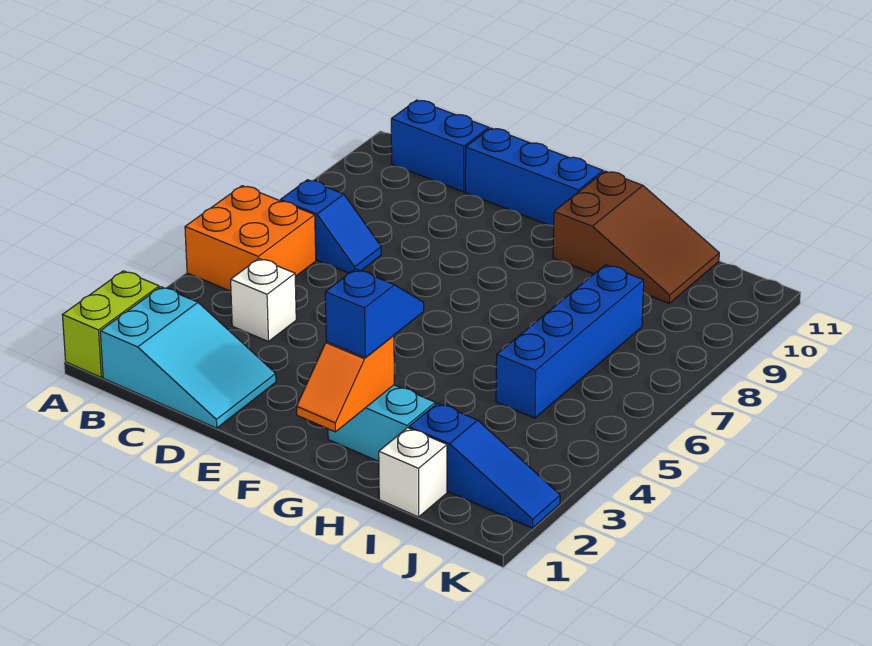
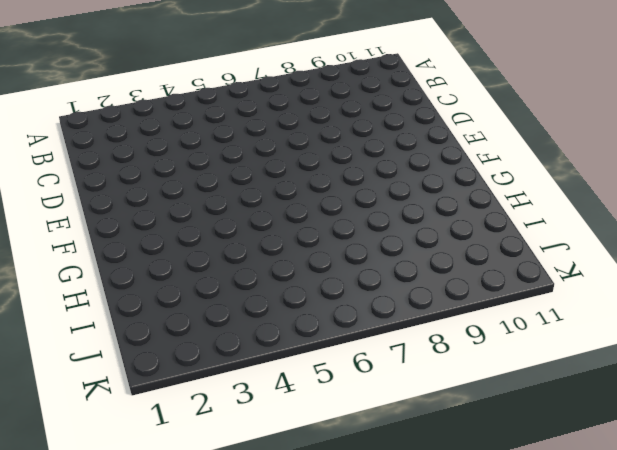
none -> lime 1x2 brick [63,271,159,377]
none -> orange 2x2 brick [185,186,316,291]
none -> cyan 2x3 slope [100,287,276,428]

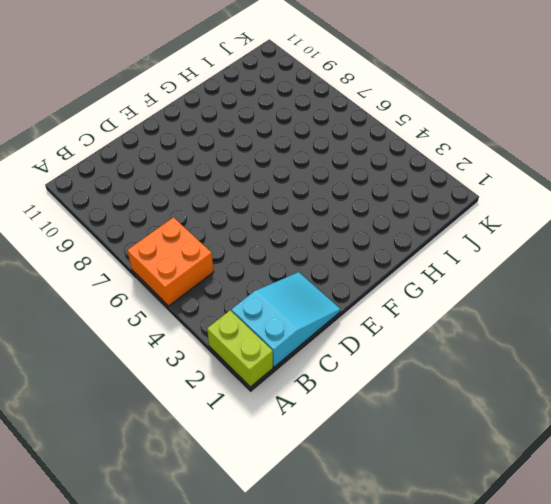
none -> blue 1x2 slope [281,180,381,273]
none -> blue 1x2 brick [391,100,489,192]
none -> white 1x1 brick [231,258,296,341]

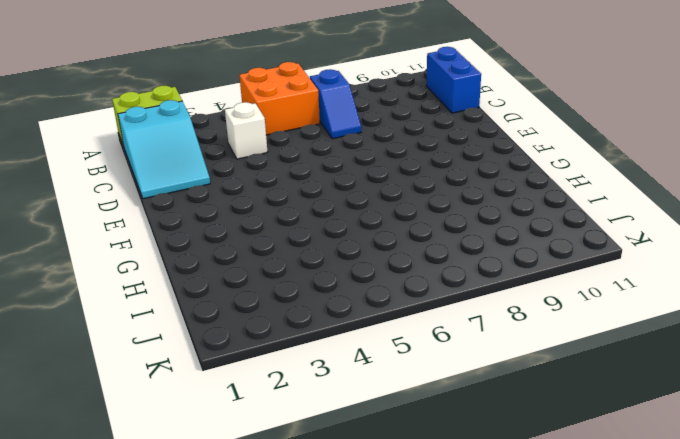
none -> blue 1x3 brick [465,128,603,226]
none -> cyan 1x2 brick [328,385,435,461]
none -> brown 2x3 slope [553,171,719,303]

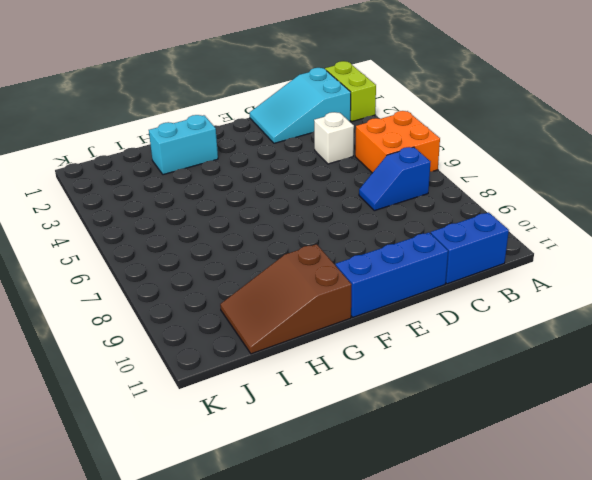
none -> white 1x1 brick [379,428,447,517]
none -> blue 1x3 slope [409,403,560,528]
none -> blue 1x4 brick [496,265,644,418]

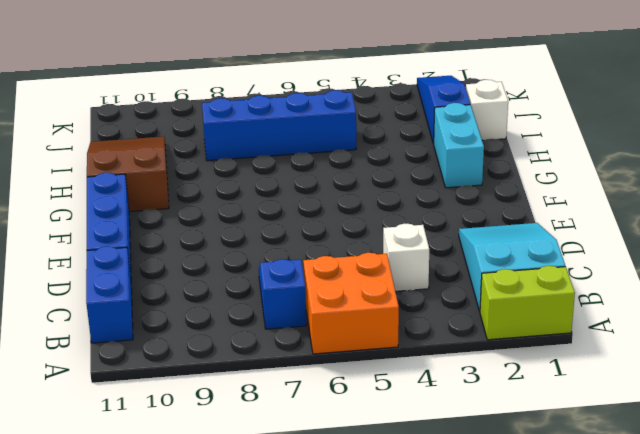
none -> orange 1x2 slope [297,336,394,432]
none -> blue 1x2 slope [325,269,424,358]

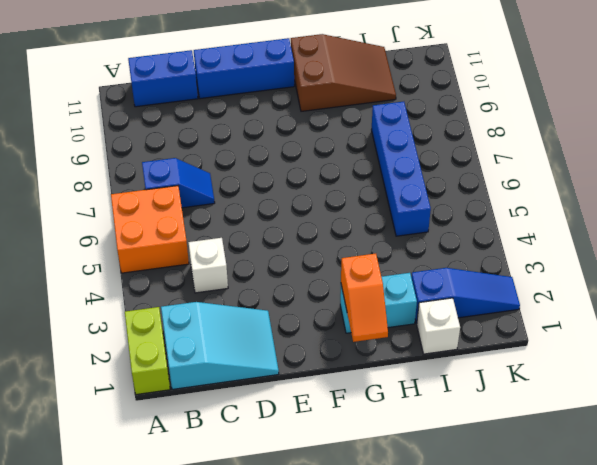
none -> blue 1x2 slope [325,269,424,358]

